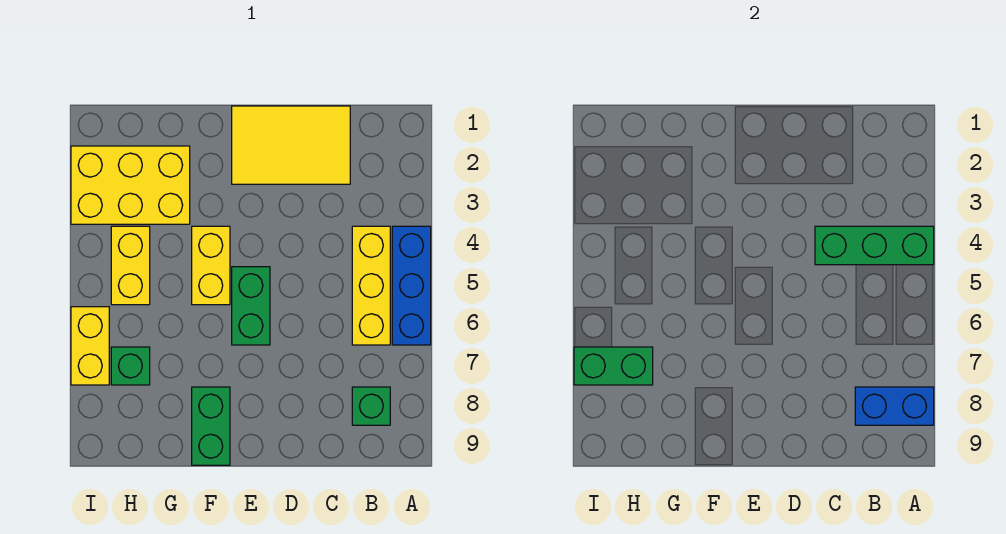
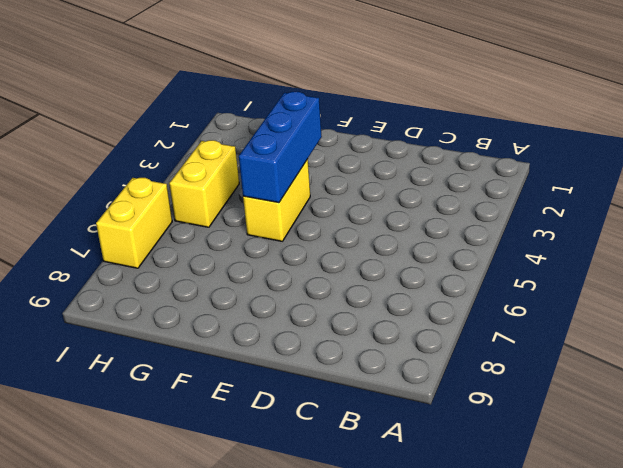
blue 1x3 brick [239,92,322,203] -> blue 1x3 brick moved to [392,226,431,345]
none -> yellow 1x3 brick [352,226,390,345]
none -> green 1x1 brick [352,387,390,425]
none -> yellow 2x3 tile [232,106,350,184]

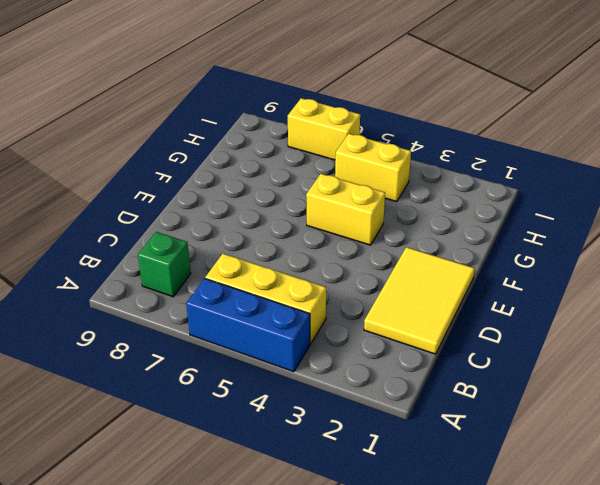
none -> green 1x2 brick [232,267,270,345]
none -> green 1x2 brick [192,387,230,465]
none -> yellow 2x3 brick [71,146,190,224]

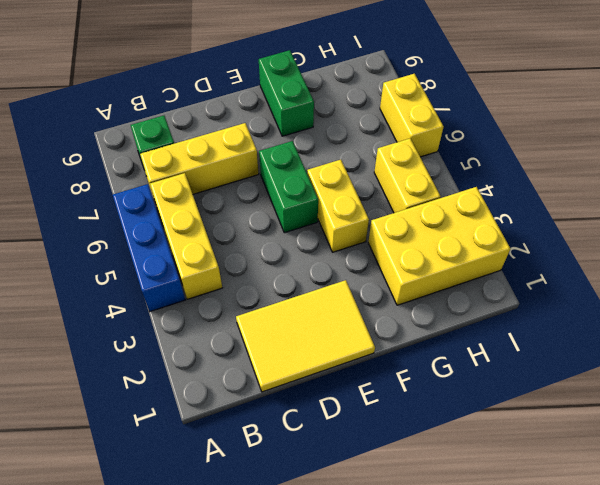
yellow 1x3 brick [140,123,259,201] -> none
none -> green 1x1 brick [111,347,150,385]
none -> green 1x3 brick [815,226,934,265]
none -> blue 1x2 brick [855,387,934,425]

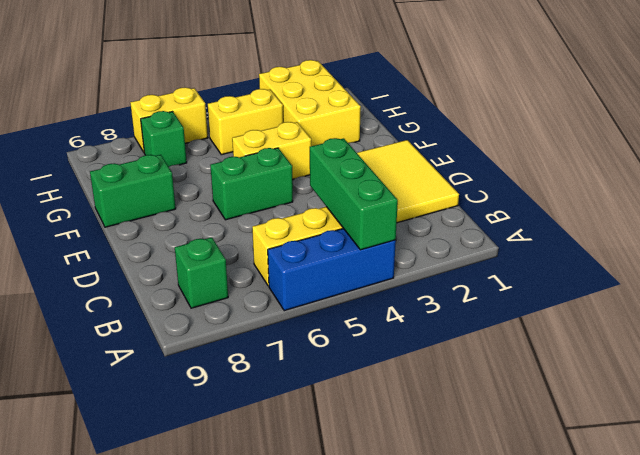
none -> blue 1x2 brick [855,387,934,425]
none -> green 1x2 brick [574,347,653,385]

